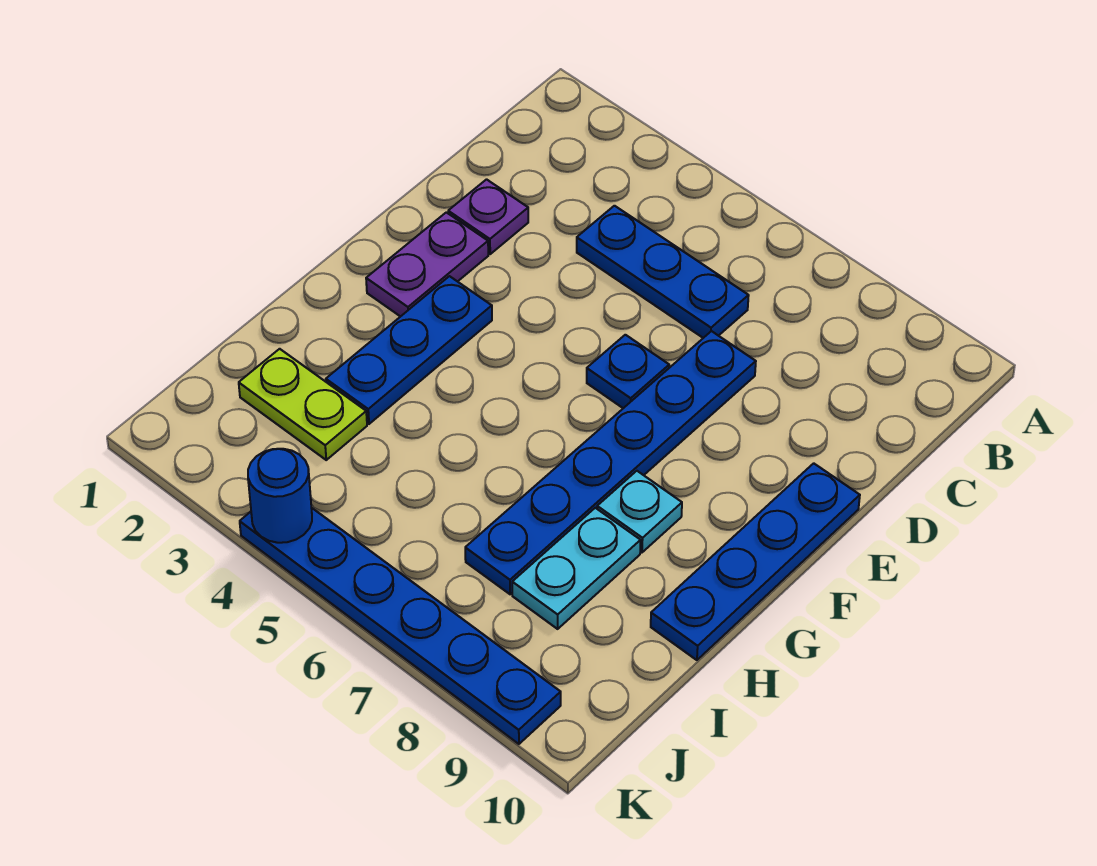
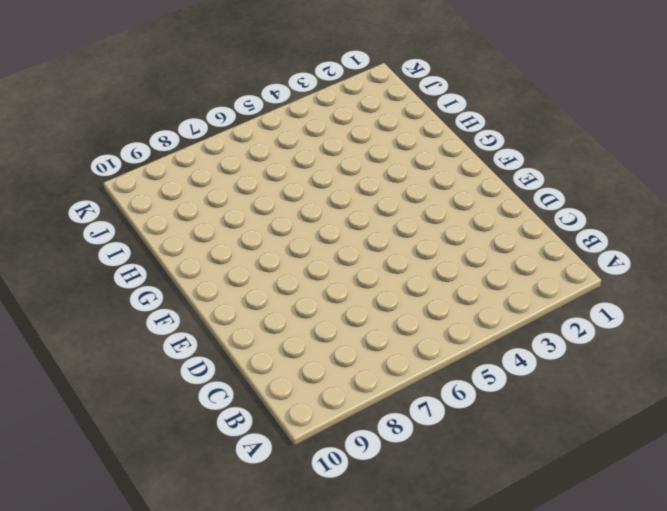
none -> blue 1x3 plate [577,206,749,338]
none -> purple 1x1 plate [448,179,528,254]
none -> blue 1x6 plate [465,331,756,594]

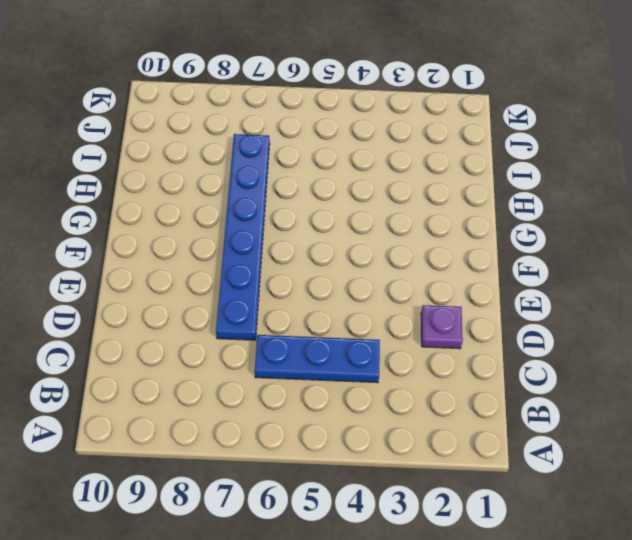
none -> purple 1x2 plate [366,212,488,317]
none -> blue 1x1 plate [587,335,669,408]
none -> blue 1x4 plate [651,463,860,660]

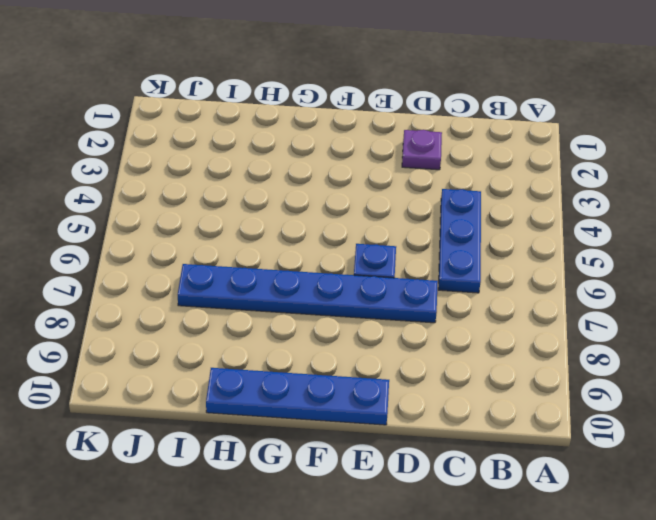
none -> purple 1x2 plate [366,212,488,317]
none -> blue 1x3 plate [326,276,492,424]
none -> cyan 1x1 plate [597,471,682,552]

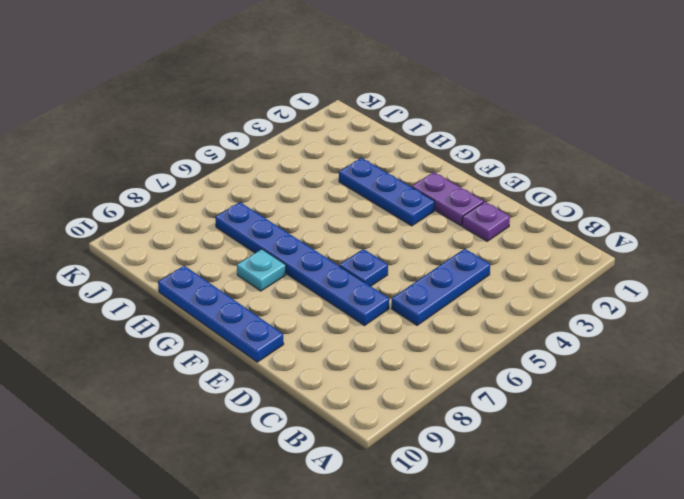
none -> cyan 1x2 plate [512,508,641,629]
none -> lime 1x2 plate [239,349,367,460]
none -> blue 1x6 plate [240,508,561,744]

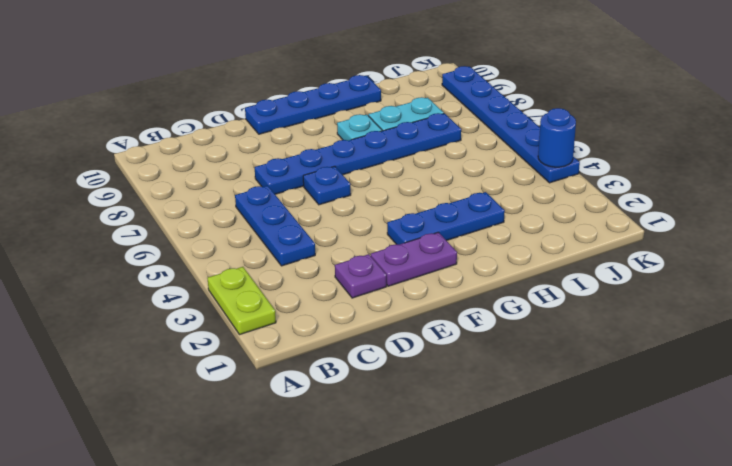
lime 1x2 plate [207,267,276,335] -> lime 1x2 plate moved to [239,349,367,460]

